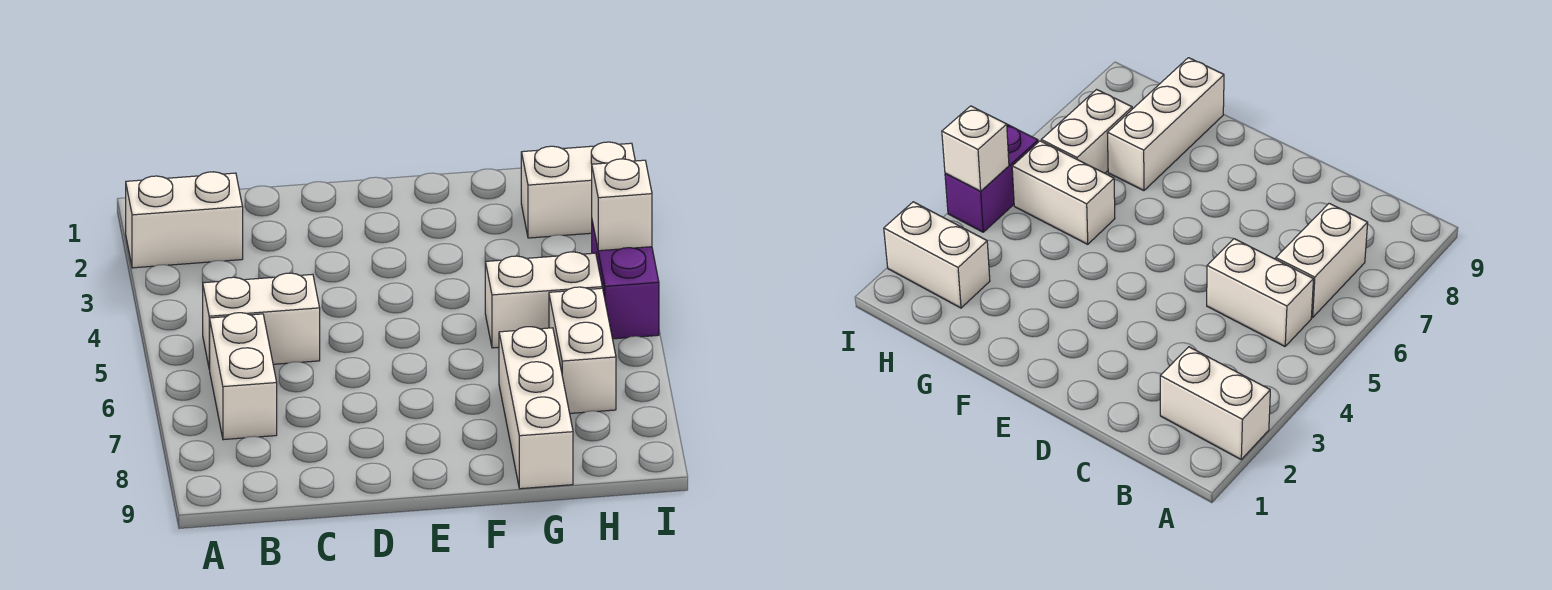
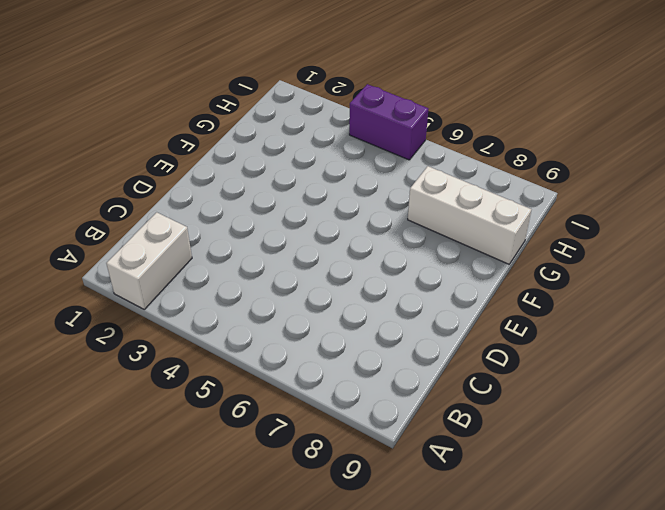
none -> white 1x2 brick [203,273,320,369]
none -> white 1x2 brick [210,313,277,440]

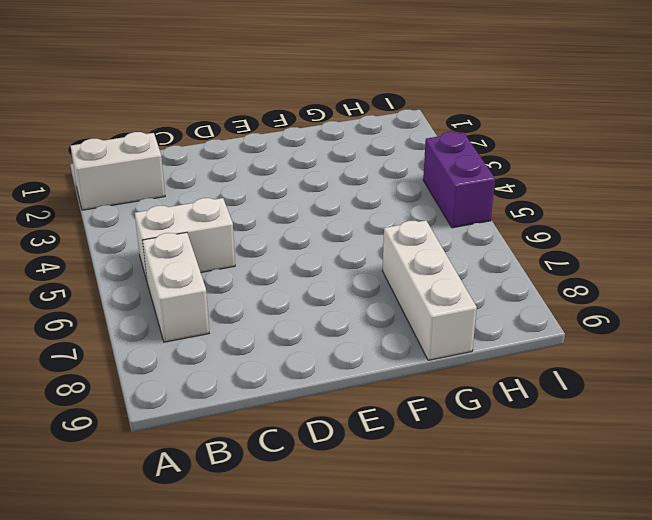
none -> white 1x2 brick [485,252,602,348]
none -> white 1x2 brick [521,142,635,238]

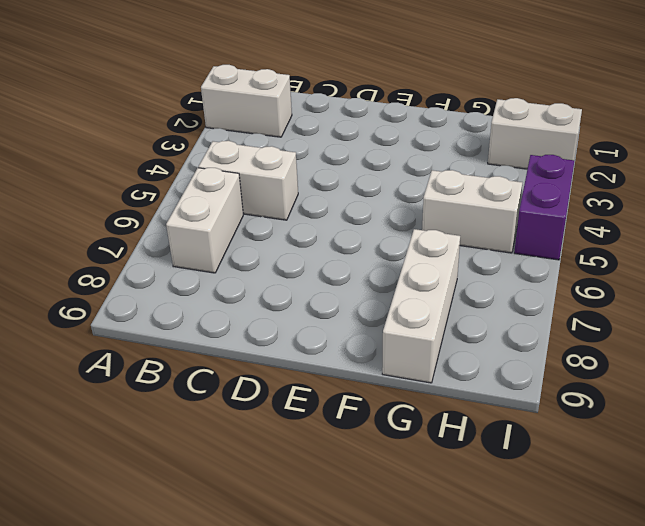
none -> white 1x2 brick [549,287,616,413]
none -> white 1x1 brick [592,159,652,251]

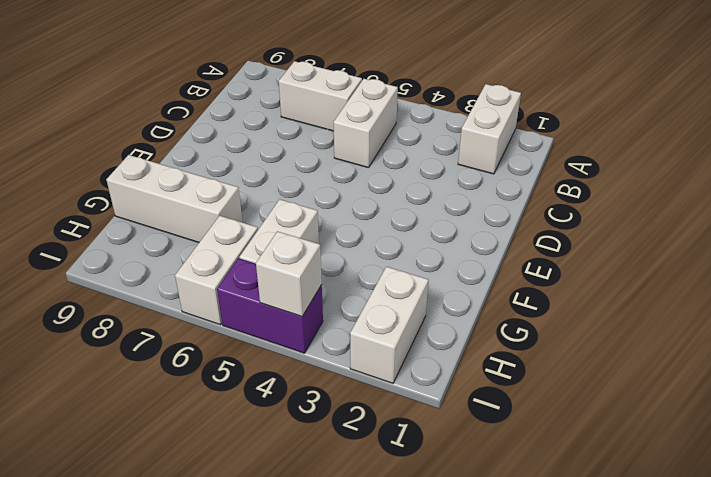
white 1x2 brick [175,216,258,325] -> white 1x2 brick turned to [549,287,616,413]

